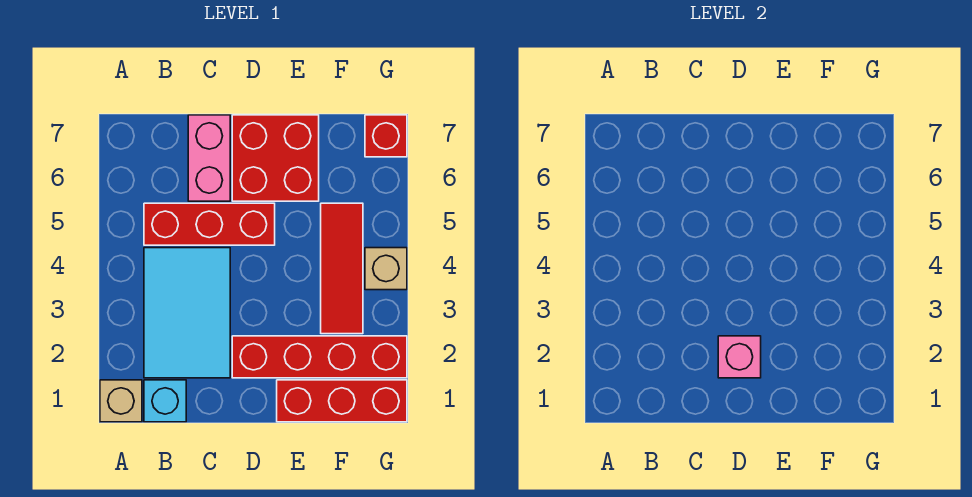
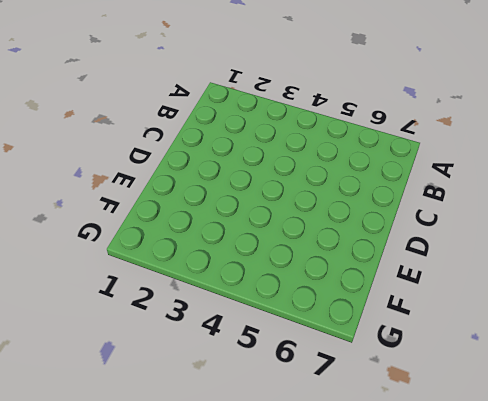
none -> tan 1x1 brick [100,380,142,422]
none -> cyan 1x1 brick [144,380,186,422]
none -> cyan 2x3 tile [144,248,230,378]

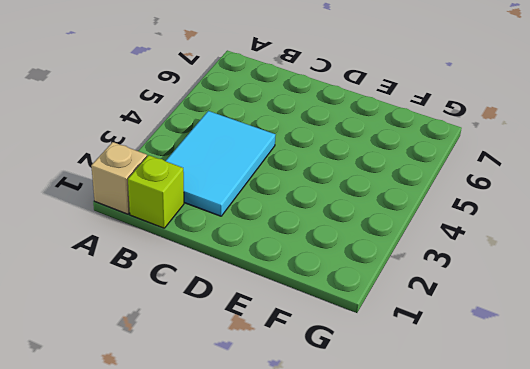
lime 1x1 brick [128,155,184,228] -> cyan 1x1 brick [144,380,186,422]
none -> red 1x3 brick [144,203,275,245]
none -> pink 1x2 brick [188,115,230,201]
none -> red 1x4 brick [232,336,407,378]

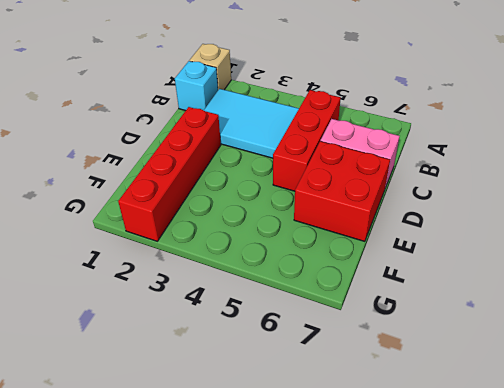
none -> red 1x3 brick [277,380,407,422]
none -> red 1x3 tile [321,203,363,334]
none -> tan 1x1 brick [365,248,407,290]

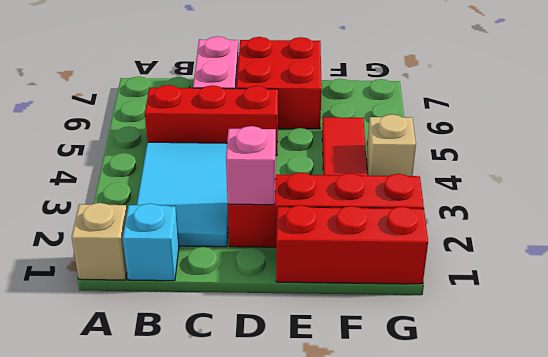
none -> red 1x1 brick [365,115,407,157]

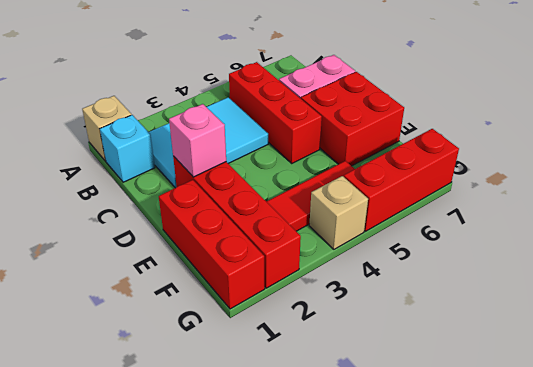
red 1x3 brick [344,129,459,231] -> red 1x1 brick [365,115,407,157]

